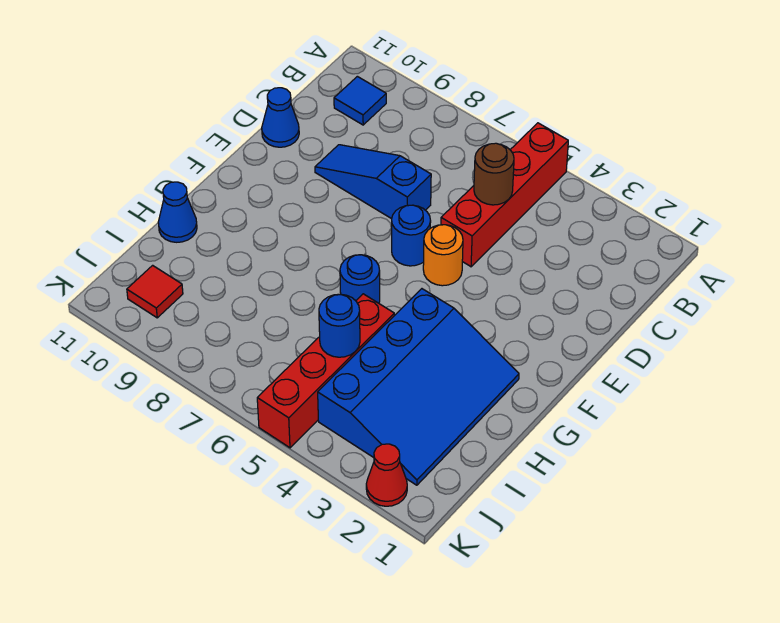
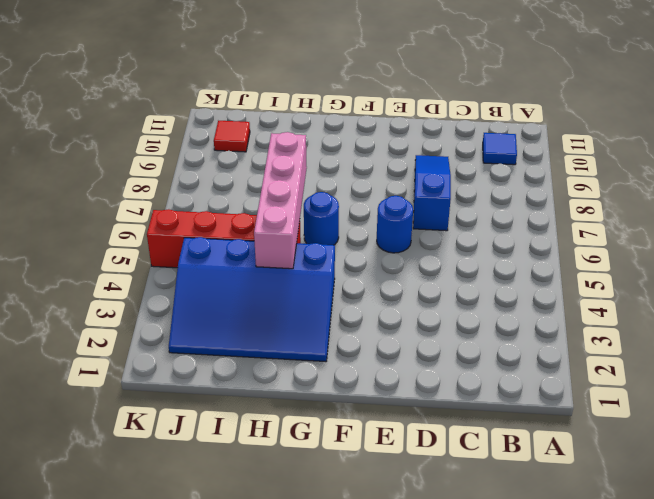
pink 1x4 brick [254,132,307,269] -> none
none -> red 1x4 brick [441,123,568,267]
none -> blue 1x1 cone [262,88,299,147]
none -> orange 1x1 round brick [423,225,463,286]

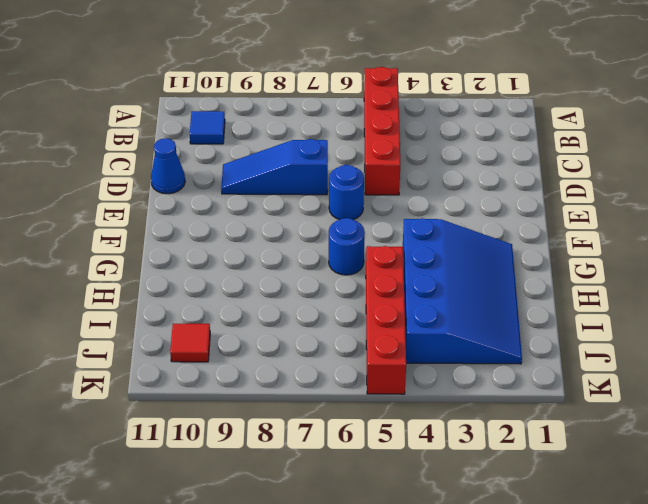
none -> orange 1x1 round brick [423,225,463,286]
none -> blue 1x1 cone [158,182,197,242]
none -> red 1x1 cone [366,444,407,506]

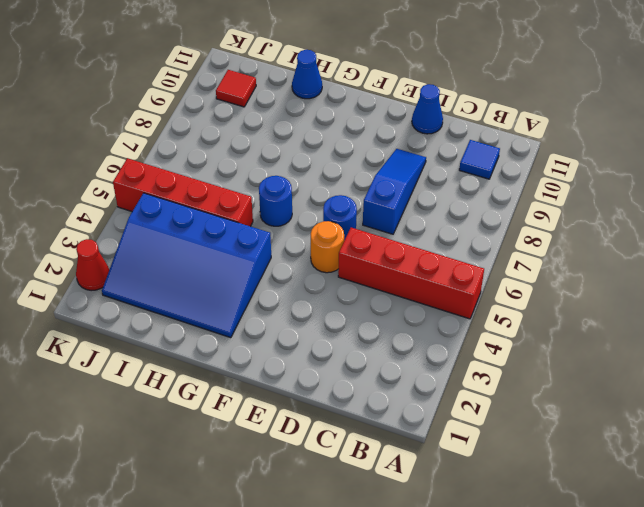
none -> brown 1x1 round brick [474,143,514,205]
none -> blue 1x1 round brick [319,294,360,357]

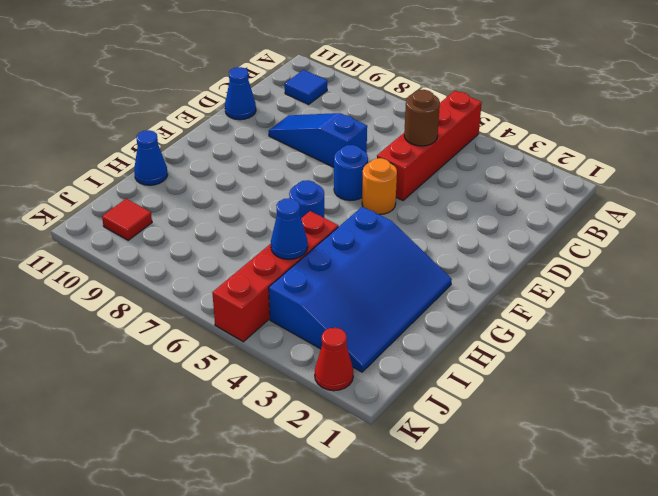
blue 1x1 cone [271,198,308,259] -> blue 1x1 round brick [319,294,360,357]

